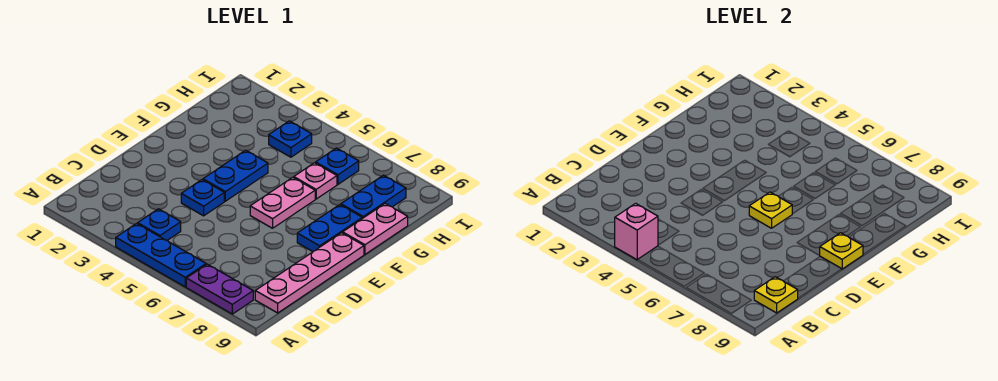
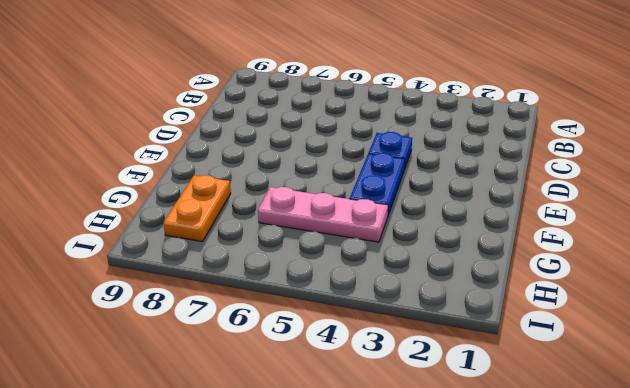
pink 1x3 plate [258,187,388,242] -> pink 1x1 plate [294,163,337,199]
orange 1x2 plate [163,175,231,242] -> blue 1x2 plate [341,175,406,218]
none -> blue 1x3 plate [116,224,206,287]
none -> purple 1x2 plate [186,264,253,314]
none -> blue 1x1 plate [138,209,181,240]

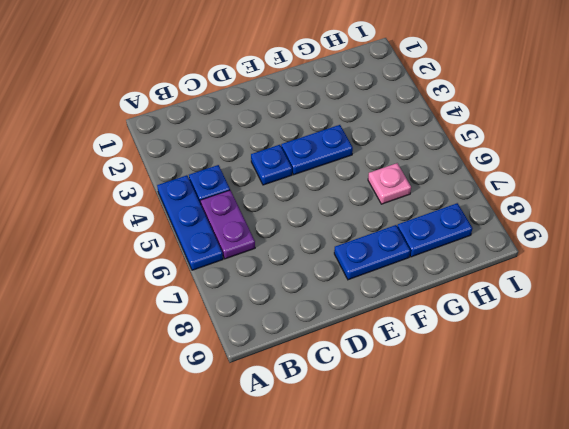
purple 1x2 plate [200,190,255,259] -> purple 1x2 plate moved to [186,264,253,314]
none -> pink 1x4 plate [255,233,364,313]
none -> pink 1x2 plate [250,177,315,228]
none -> pink 1x2 plate [343,204,408,254]

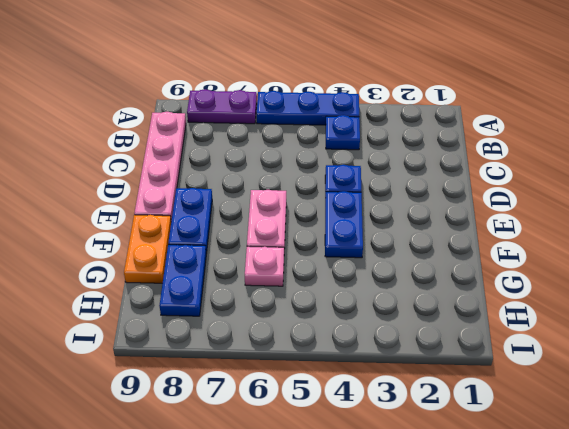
orange 1x2 plate [124,215,171,283] -> pink 1x2 plate [343,204,408,254]
none -> blue 1x1 plate [269,121,312,157]
none -> blue 1x1 plate [316,148,359,184]
none -> pink 1x1 brick [615,203,658,260]

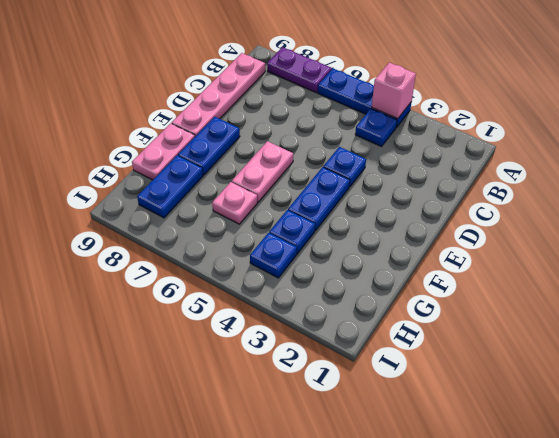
blue 1x1 plate [269,210,315,254] -> blue 1x1 plate moved to [316,148,359,184]
none -> yellow 1x1 plate [754,277,798,313]
none -> yellow 1x1 plate [749,192,792,228]
none -> yellow 1x1 plate [819,233,863,269]

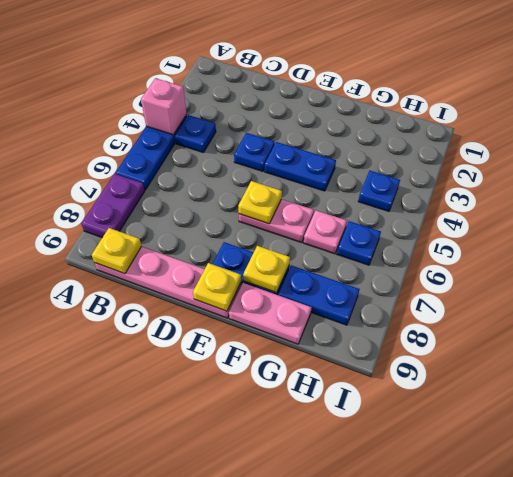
yellow 1x1 plate [243,246,290,293] -> none

